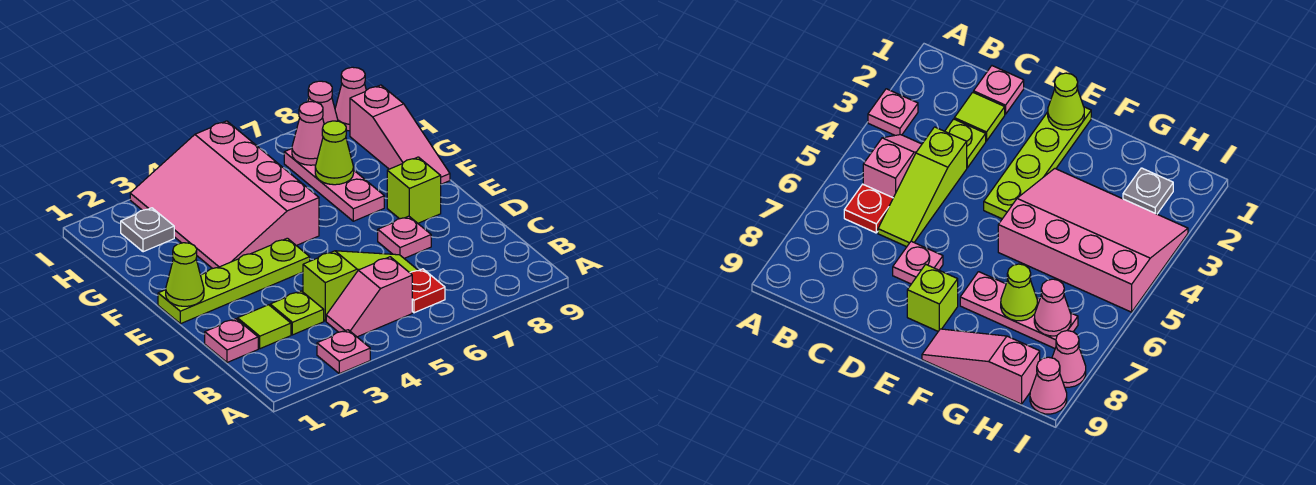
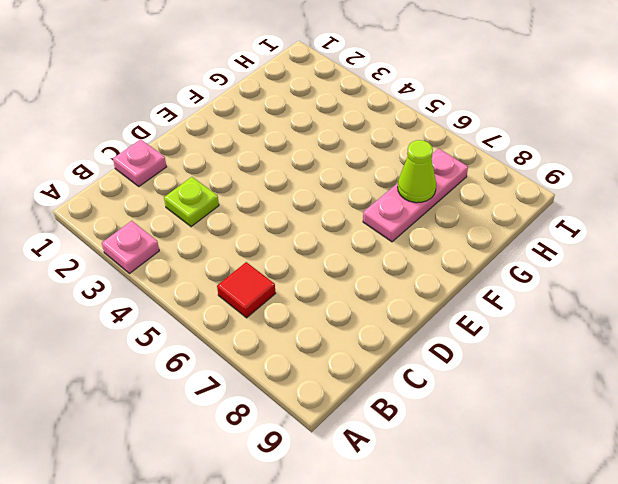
red 1x1 tile [217,262,276,318] -> red 1x1 plate [411,269,445,313]
none -> pink 1x2 slope [326,257,412,337]
none -> lime 1x1 tile [238,305,291,349]
none -> lime 1x3 slope [303,251,418,321]

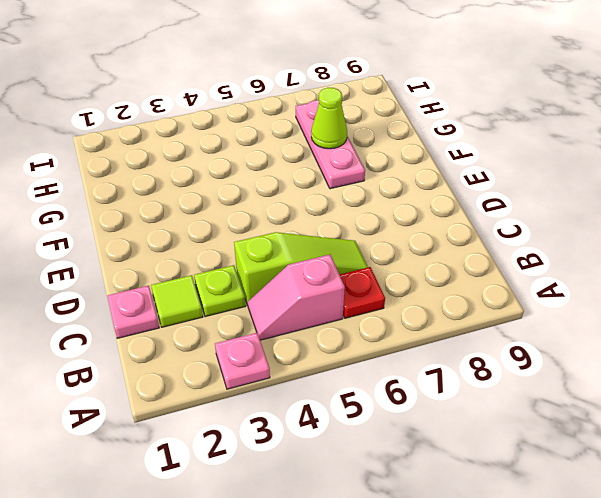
none -> pink 1x1 plate [378,216,431,258]
none -> lime 1x4 plate [158,238,310,324]
none -> lime 1x1 brick [387,157,441,223]

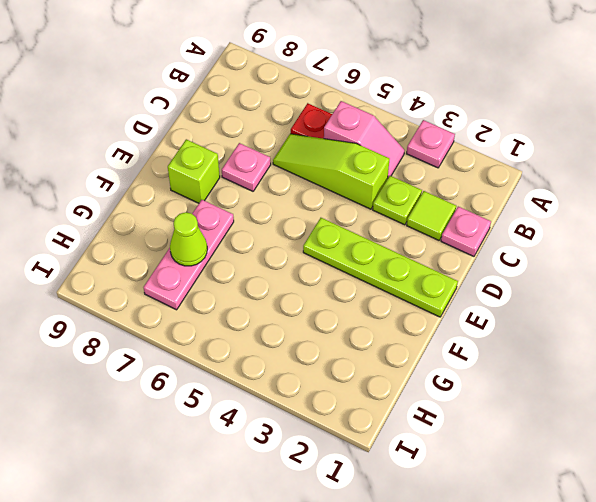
none -> pink 3x4 slope [130,121,319,269]
none -> pink 1x3 slope [350,85,450,184]
none -> grey 1x1 plate [121,208,174,252]

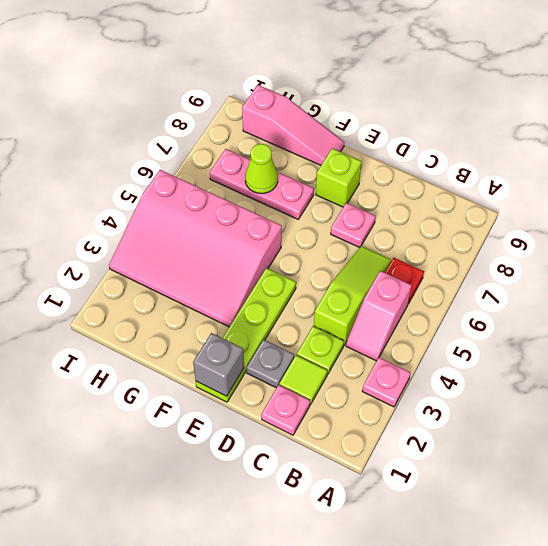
grey 1x1 plate [247,339,294,388] -> grey 1x1 plate moved to [121,208,174,252]
grey 1x1 brick [193,333,244,396] -> lime 1x1 cone [166,243,204,306]
none -> pink 1x1 cone [308,81,338,124]
none -> pink 1x1 cone [335,67,366,131]
none -> pink 1x1 cone [292,102,324,165]

